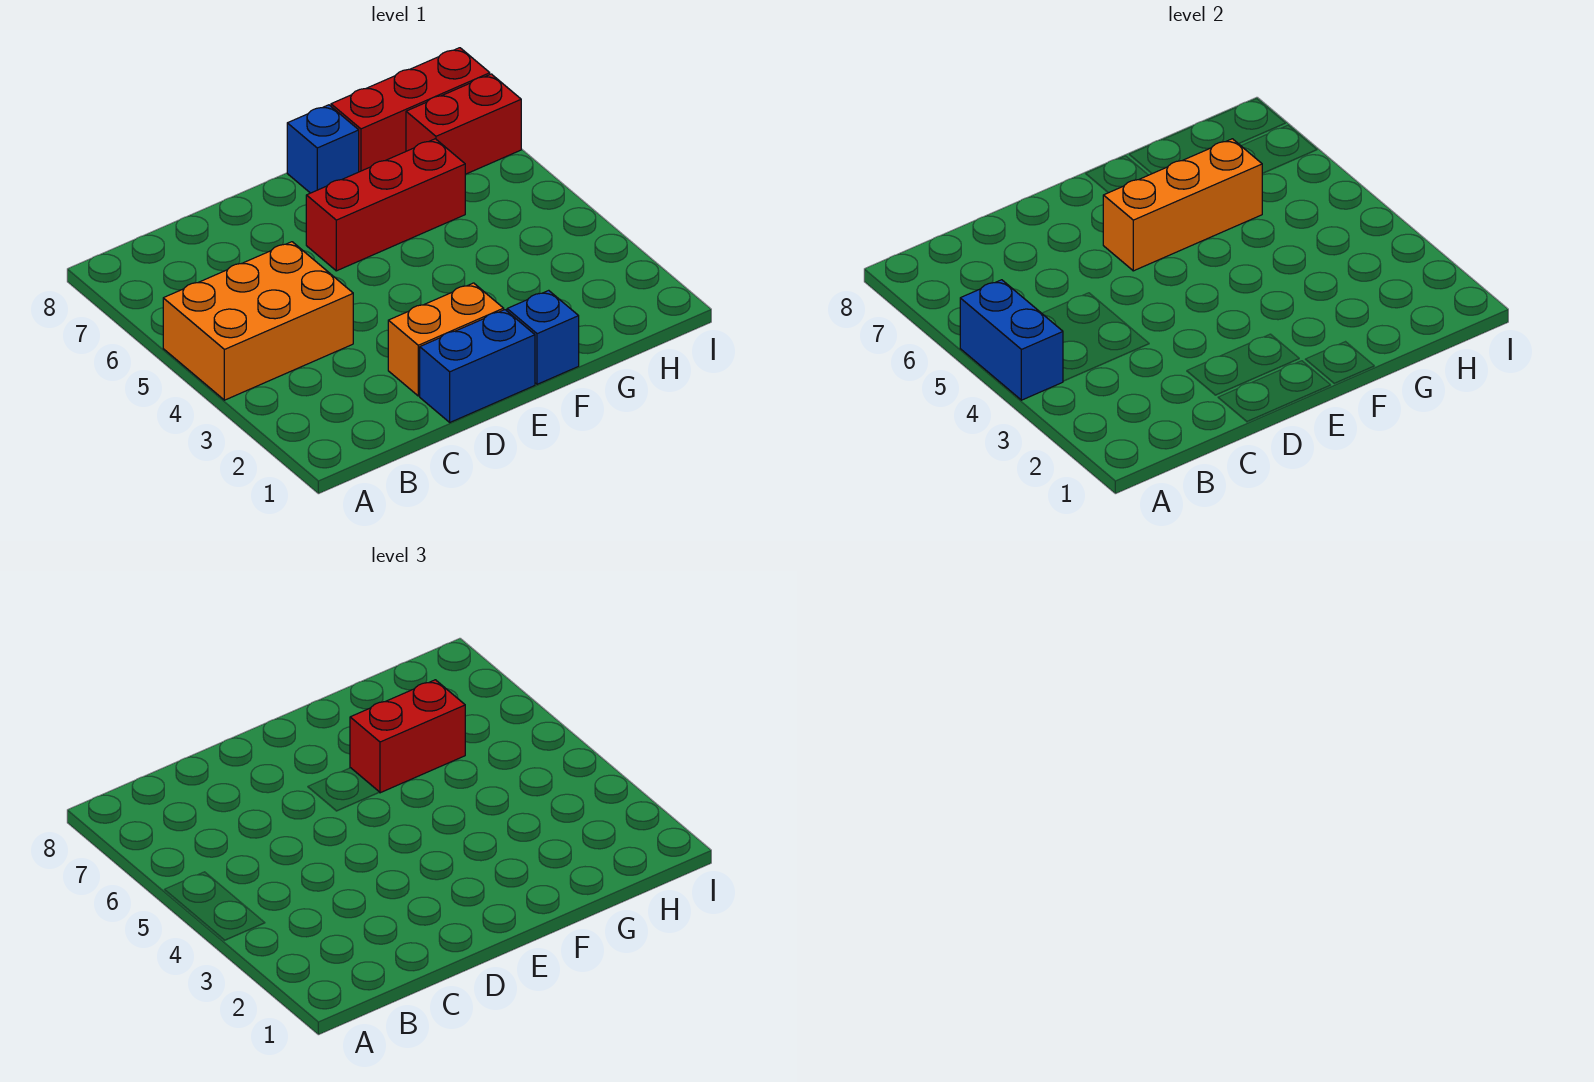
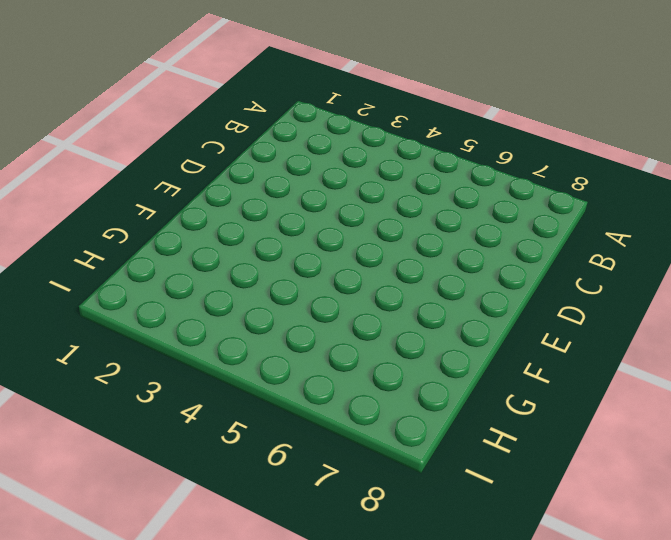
none -> orange 2x3 brick [163,242,353,400]
none -> blue 1x2 brick [420,310,535,422]

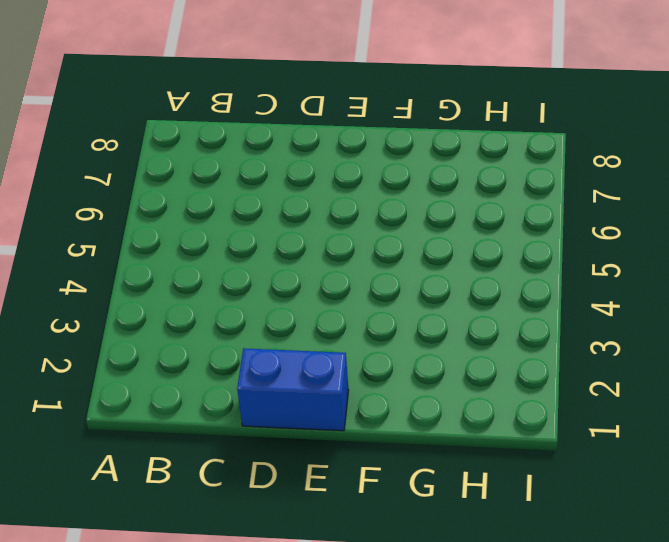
none -> orange 2x3 brick [163,242,353,400]
none -> orange 1x2 brick [388,283,504,396]

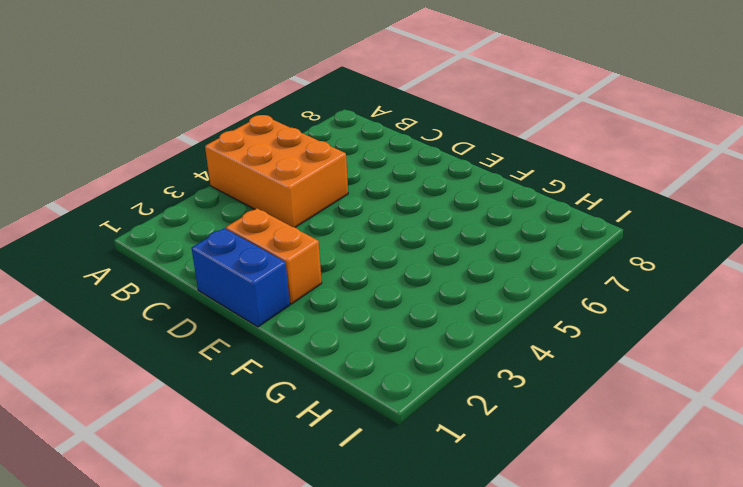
none -> red 1x3 brick [306,139,465,271]
none -> blue 1x1 brick [507,290,579,384]

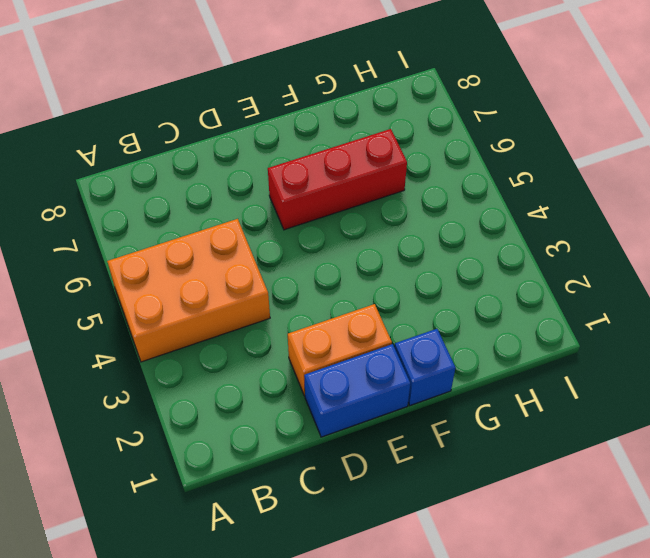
none -> blue 1x1 brick [287,105,359,193]
none -> red 1x3 brick [331,48,490,172]

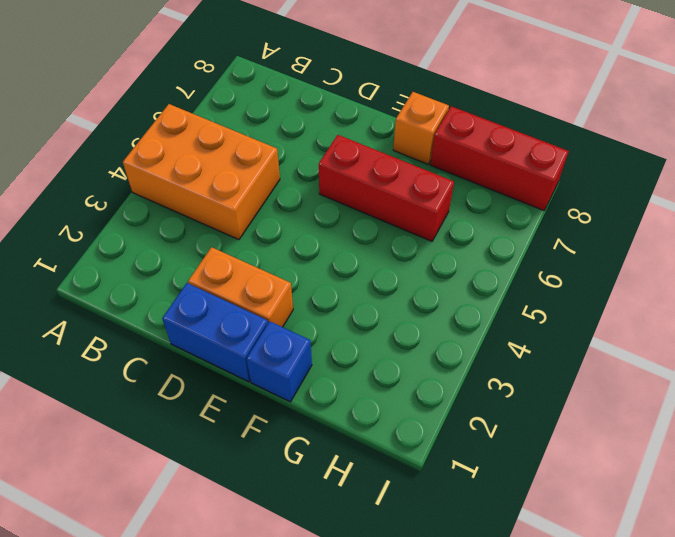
orange 1x1 brick [393,92,449,164] -> blue 1x1 brick [287,105,359,193]
none -> red 1x2 brick [406,74,521,174]
none -> blue 1x2 brick [960,280,1063,400]

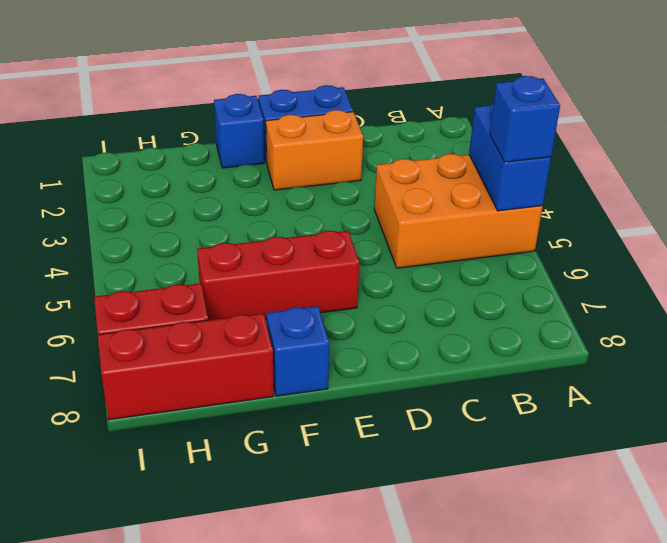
blue 1x1 brick [490,76,560,162] -> none
none -> orange 1x3 brick [1103,139,1262,271]
none -> red 1x2 brick [350,680,465,793]

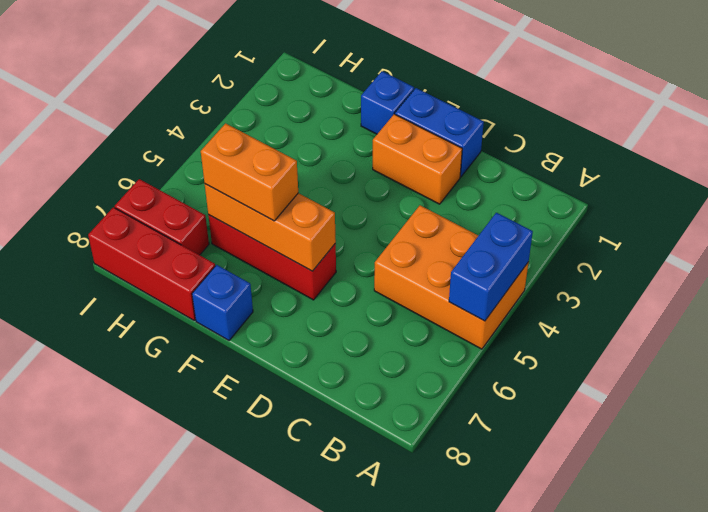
orange 1x2 brick [201,123,298,221] -> red 1x2 brick [350,680,465,793]

